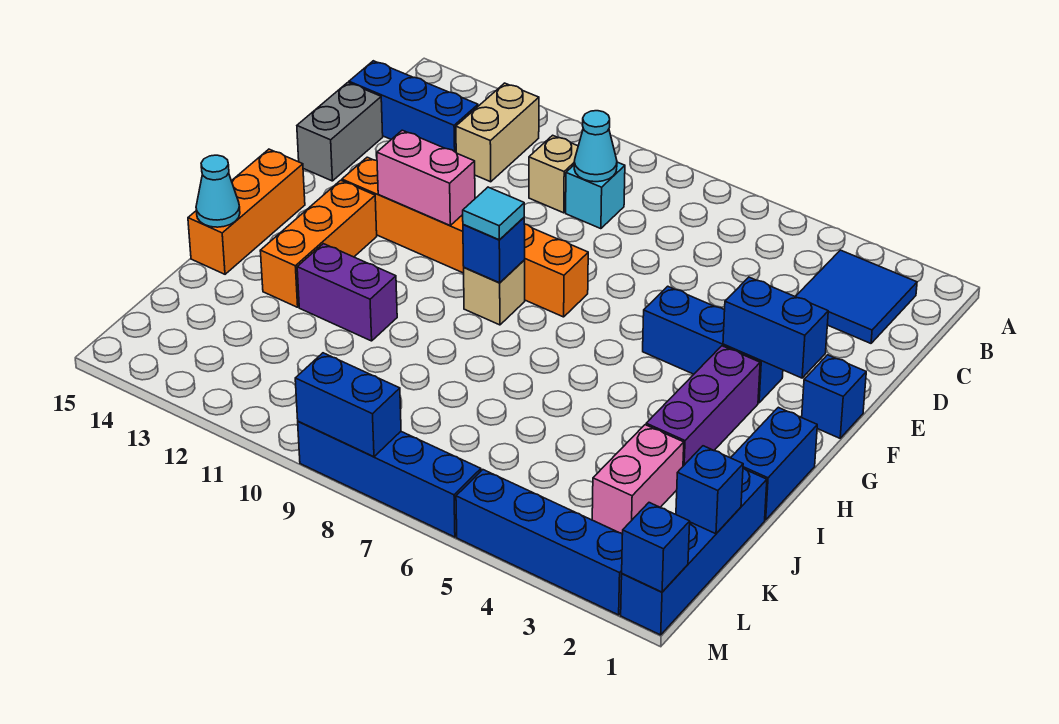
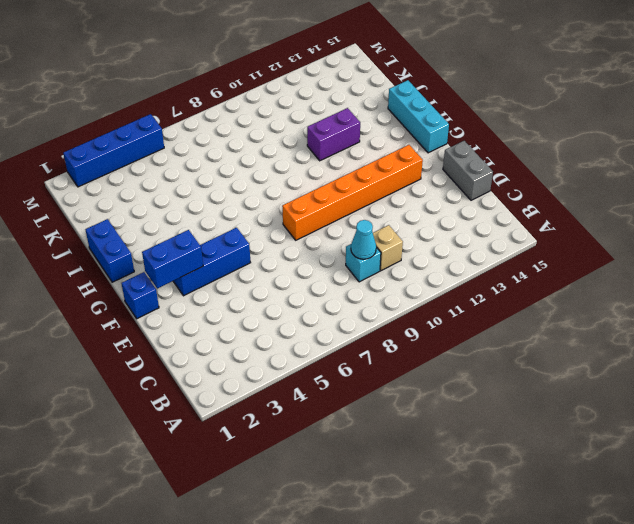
cyan 1x3 brick [388,80,449,153] -> orange 1x3 brick [188,149,305,274]
none -> blue 2x2 tile [795,250,917,343]
none -> tan 1x2 brick [456,83,539,182]
none -> blue 1x3 brick [349,61,478,152]

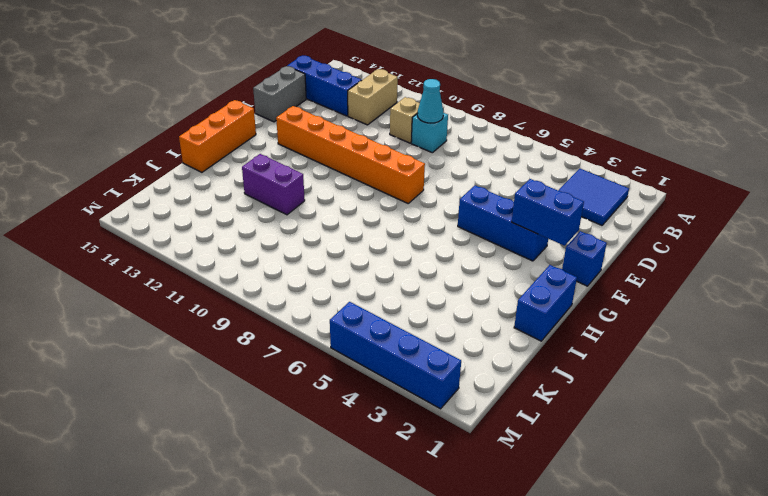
none -> purple 1x3 brick [646,346,760,466]
none -> tan 1x1 brick [464,260,525,325]
none -> orange 1x3 brick [260,180,377,307]

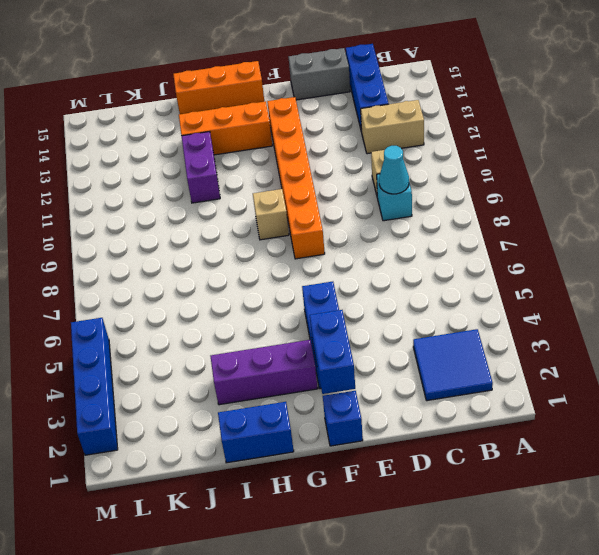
none -> blue 1x4 brick [621,468,767,635]
none -> pink 1x2 brick [592,425,684,534]
none -> blue 1x4 brick [298,422,481,537]

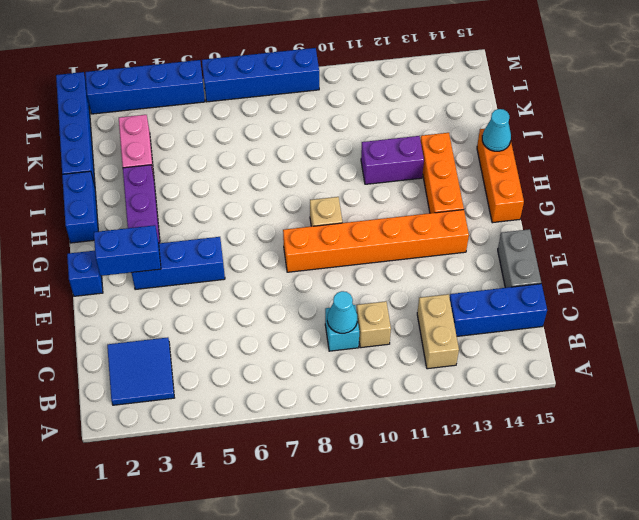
none -> pink 1x2 brick [377,130,475,225]
none -> blue 1x1 brick [463,218,525,283]
none -> blue 1x1 brick [676,446,743,534]

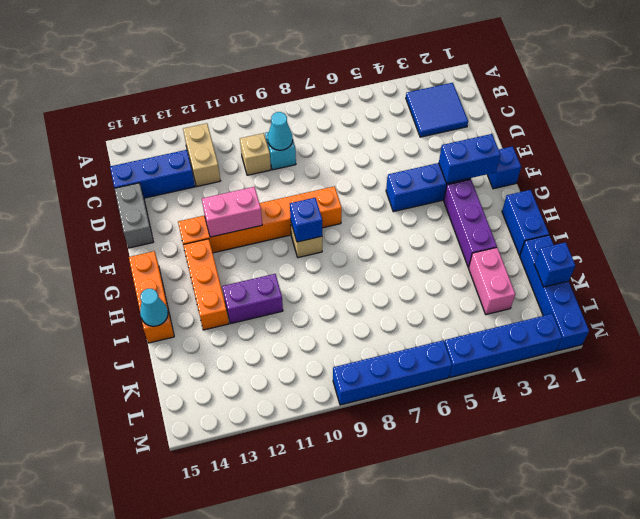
none -> blue 1x1 brick [622,503,690,592]
none -> blue 1x2 brick [295,353,401,457]
none -> cyan 1x1 tile [463,187,524,240]

